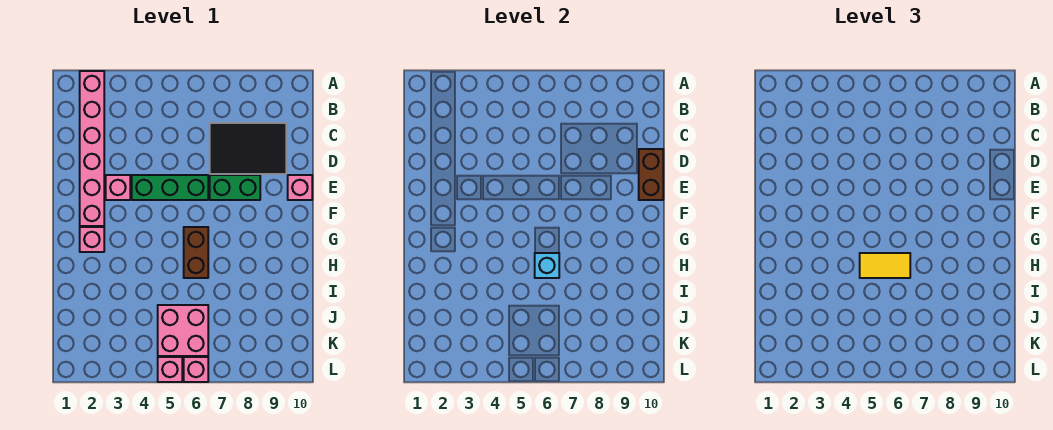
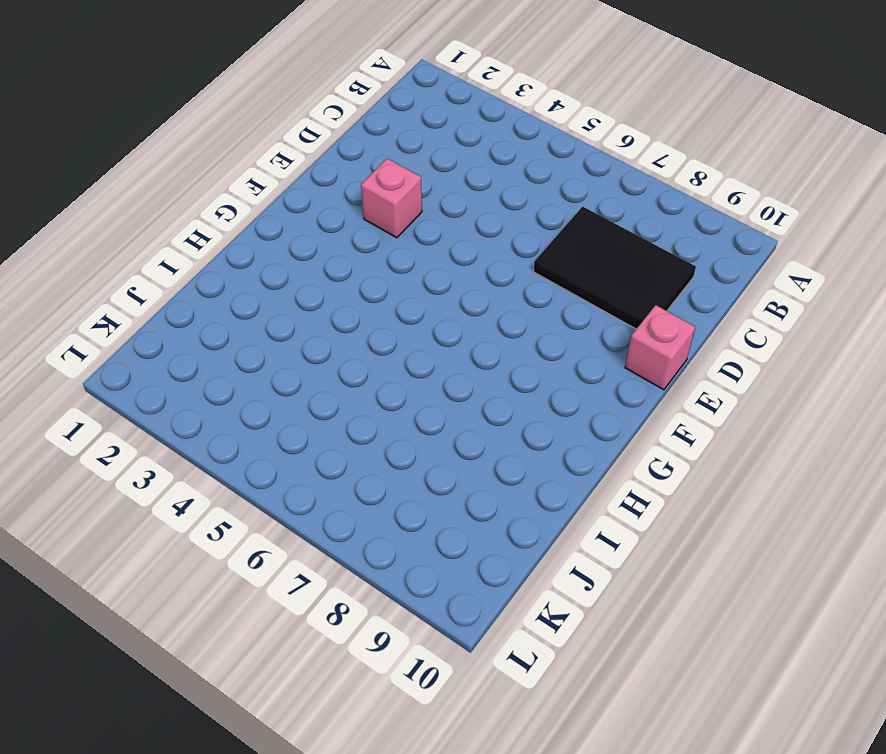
none -> pink 1x6 brick [80,71,104,226]
none -> green 1x3 brick [132,175,208,200]
none -> green 1x2 brick [210,175,260,200]

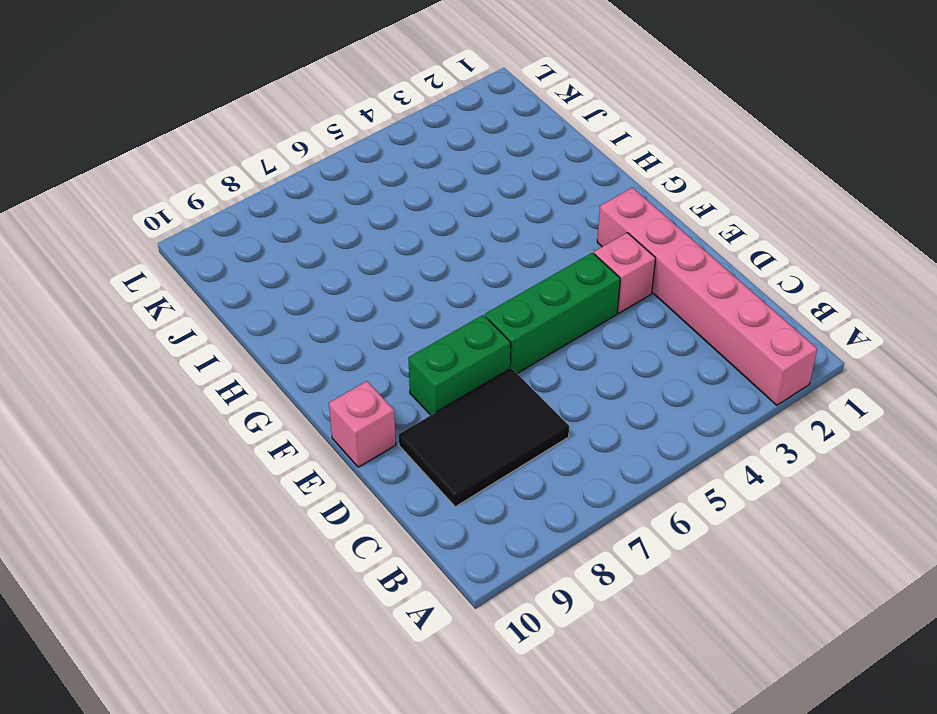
none -> pink 1x1 brick [80,227,104,252]
none -> brown 1x2 brick [184,227,208,278]
none -> pink 2x2 brick [158,305,208,356]

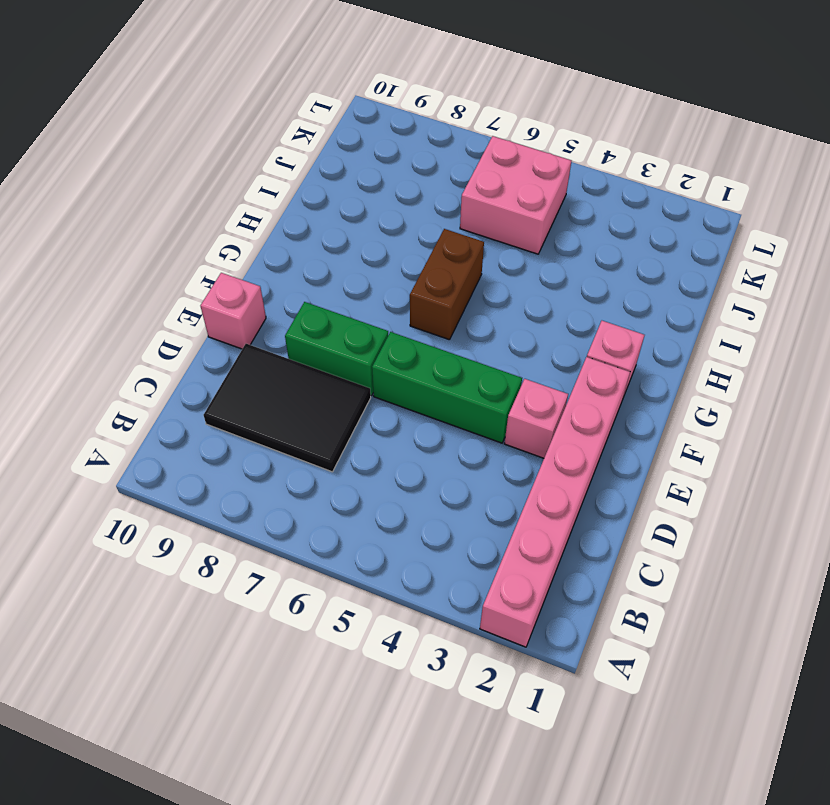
none -> pink 1x1 brick [158,357,182,382]
none -> pink 1x1 brick [184,357,208,382]
none -> brown 1x2 brick [639,149,663,200]

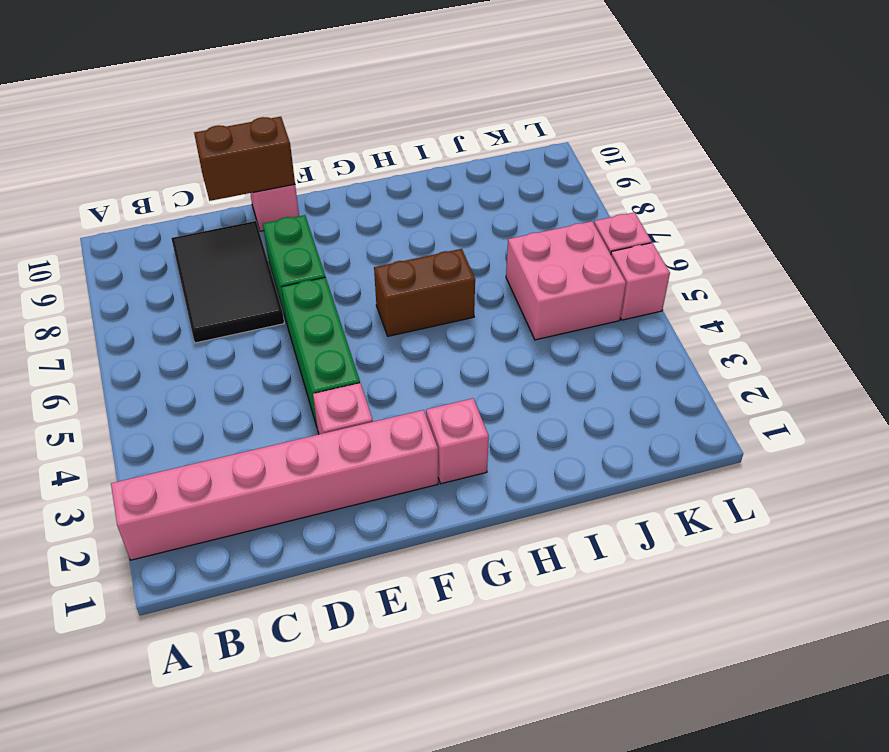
none -> cyan 1x1 brick [535,253,559,278]
none -> yellow 1x2 tile [860,253,910,278]

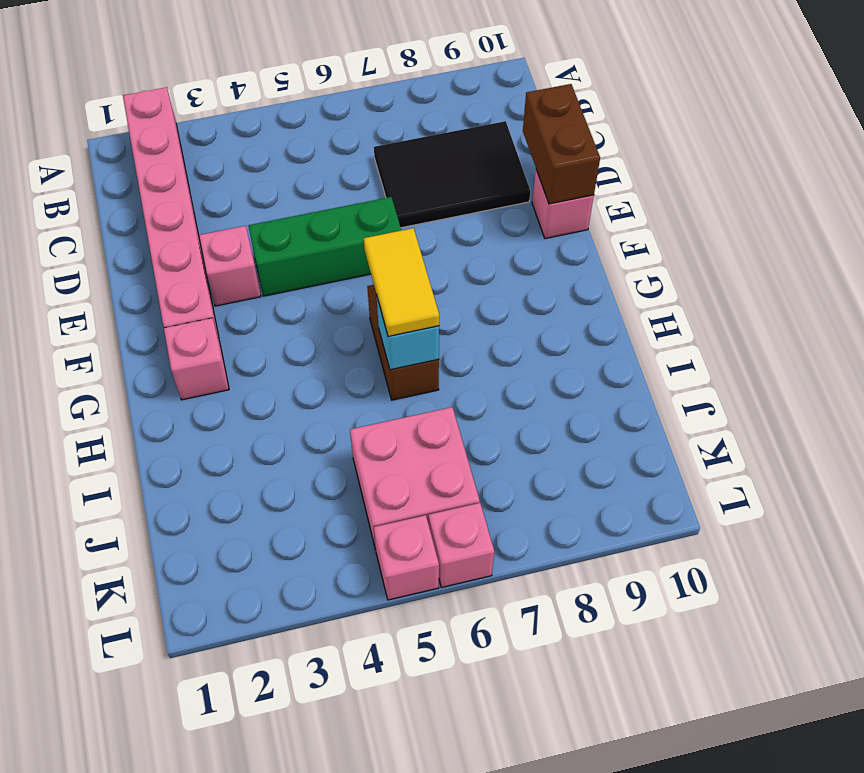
yellow 1x2 tile [364,228,439,336] -> yellow 1x2 tile turned to [860,253,910,278]
none -> green 1x2 brick [210,175,260,200]

